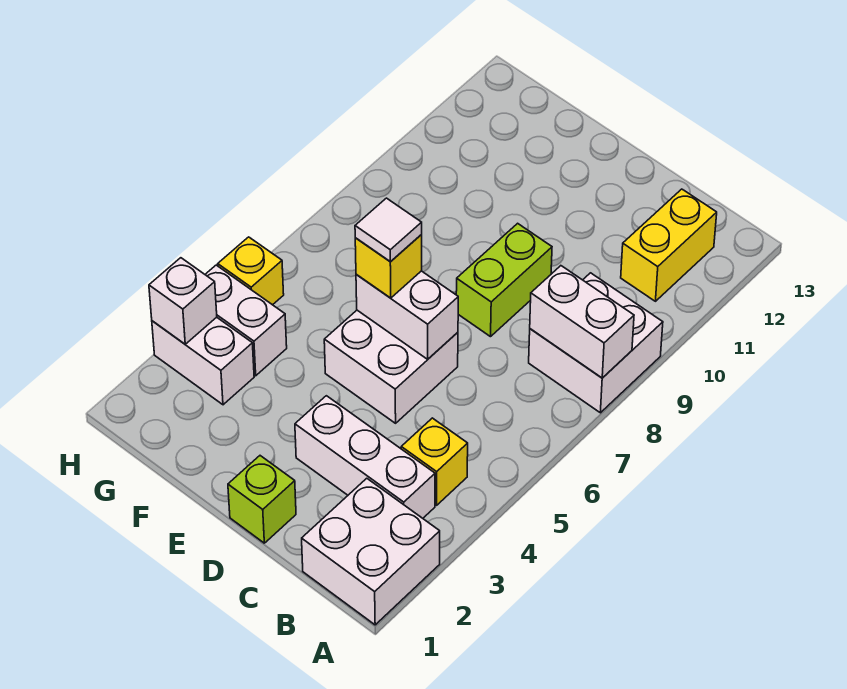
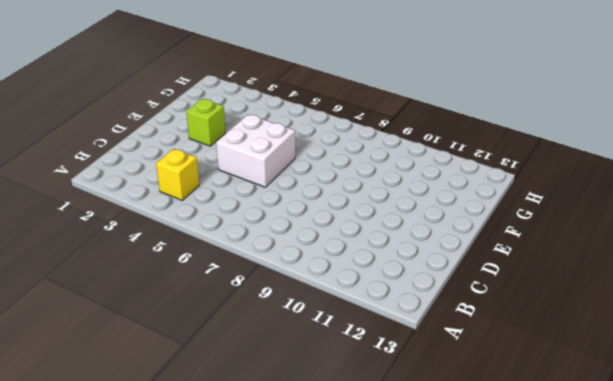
lime 1x1 brick [186,99,226,146] -> lime 1x1 brick moved to [228,456,296,543]
none -> white 2x2 brick [302,478,440,625]
none -> white 2x2 brick [529,273,663,413]
none -> white 1x3 brick [295,396,435,518]

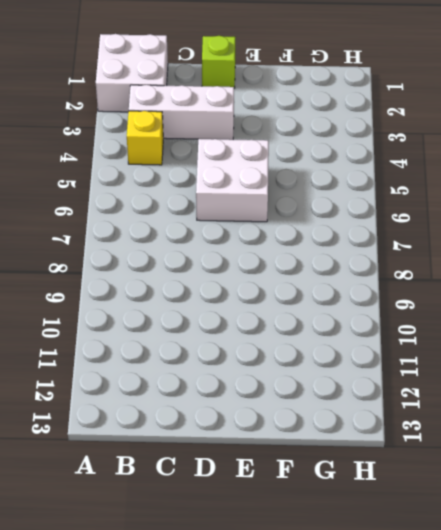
none -> white 2x2 brick [529,273,663,413]
none -> yellow 1x2 brick [621,189,717,301]
none -> lime 1x2 brick [456,223,552,337]

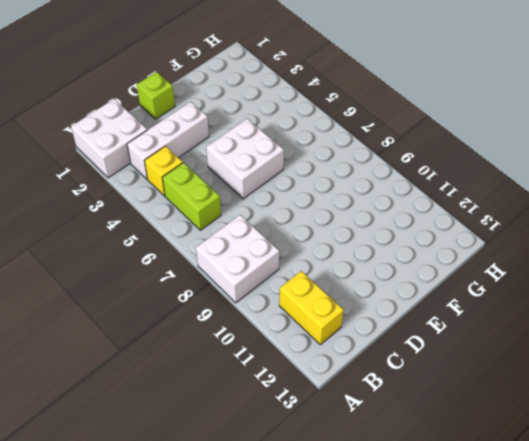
lime 1x2 brick [162,163,221,230] -> lime 1x2 brick moved to [456,223,552,337]
none -> white 1x2 brick [152,317,254,405]
none -> white 1x2 brick [205,265,287,376]
none -> yellow 1x1 brick [218,237,284,305]

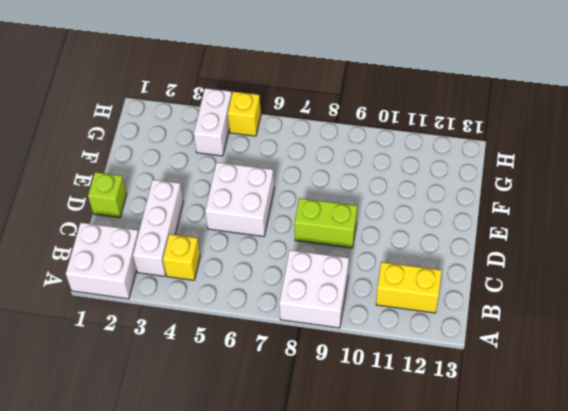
none -> white 1x2 brick [152,317,254,405]
none -> white 1x2 brick [530,266,634,378]
none -> white 1x2 brick [356,271,458,359]

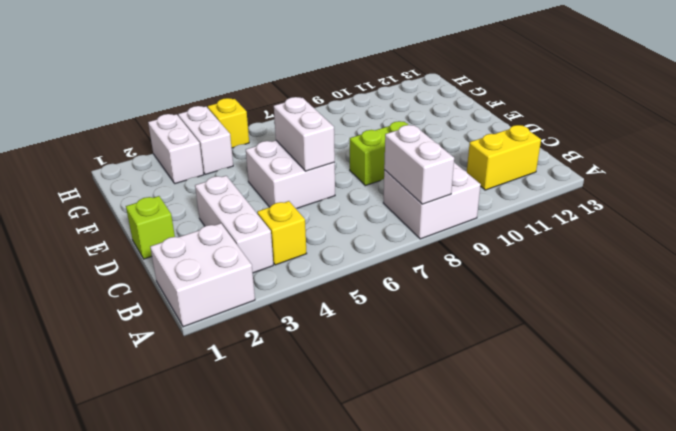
none -> white 1x1 brick [149,258,217,344]
none -> yellow 1x1 brick [355,235,422,298]
none -> white 1x1 tile [355,198,422,261]

